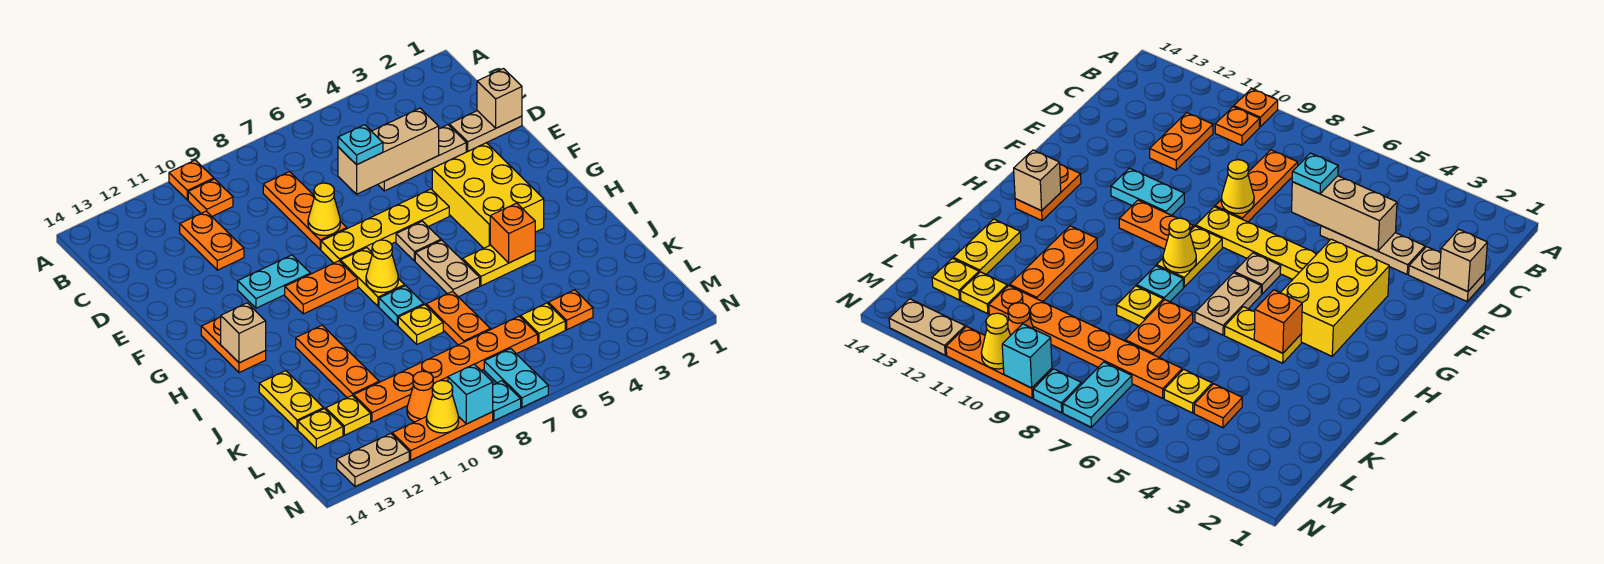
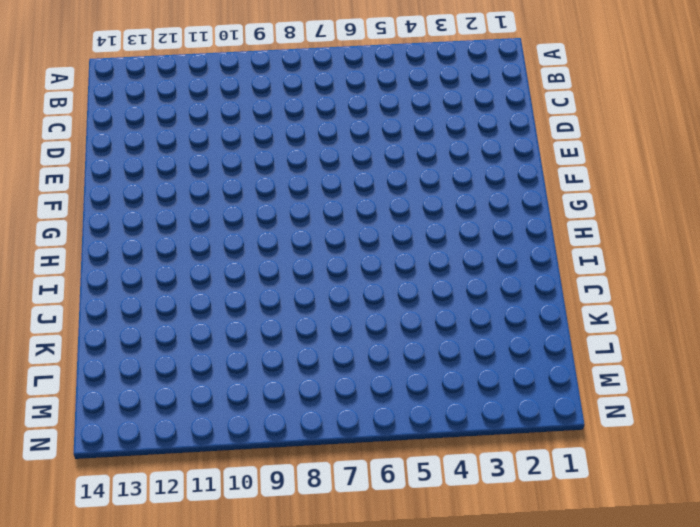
none -> orange 1x1 plate [169,160,214,200]
none -> orange 1x1 plate [188,179,233,216]
none -> orange 1x3 plate [263,172,347,249]
none -> orange 1x2 plate [180,211,244,270]

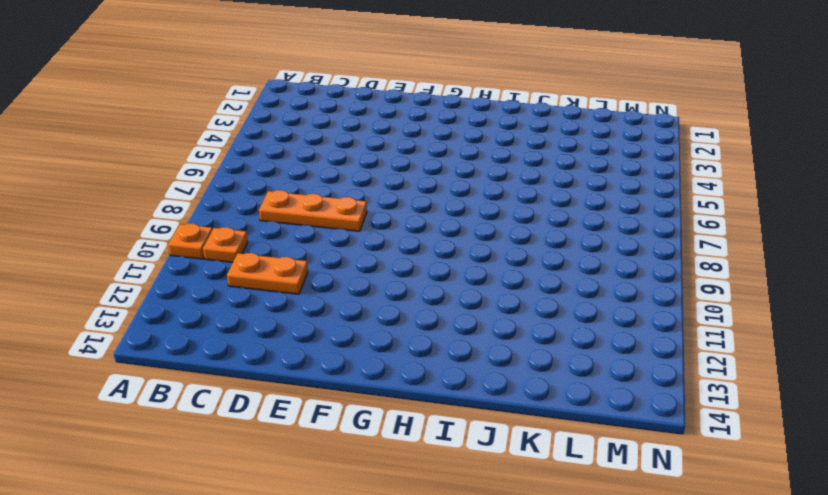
none -> tan 1x2 plate [449,111,522,151]
none -> tan 1x3 plate [378,125,466,191]
none -> yellow 2x3 brick [432,143,544,248]
none -> yellow 1x4 plate [321,189,449,263]

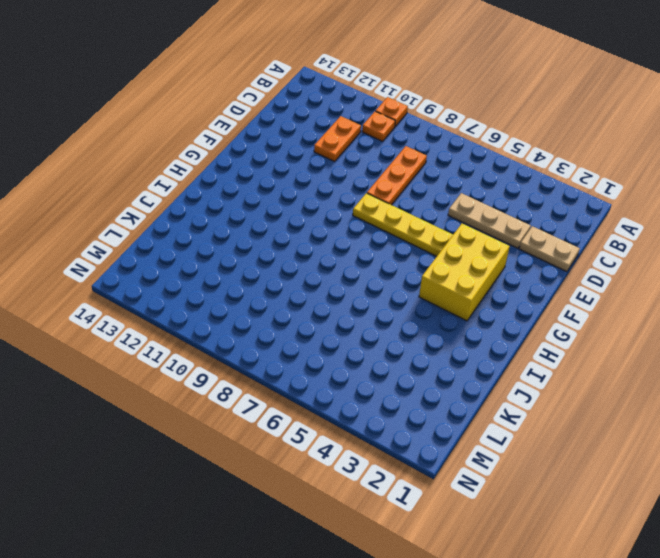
none -> cyan 1x2 plate [238,255,310,308]
none -> tan 1x1 plate [396,221,441,261]
none -> yellow 1x2 plate [340,248,405,307]
none -> orange 1x2 plate [285,261,358,314]

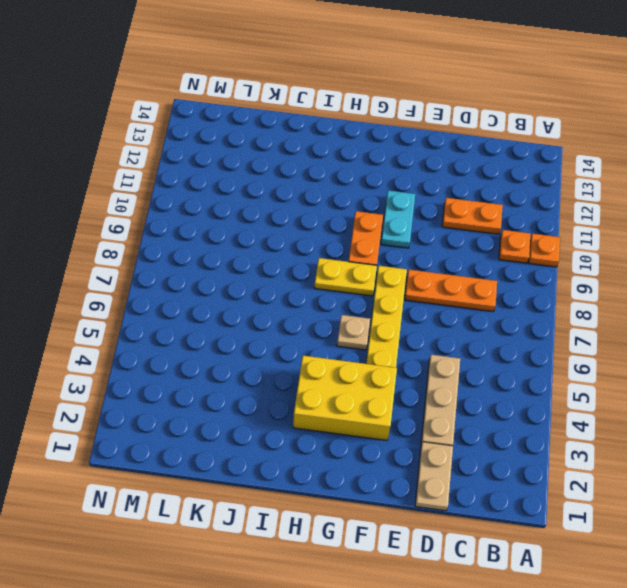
none -> orange 1x2 plate [201,317,266,373]
none -> tan 1x2 plate [415,240,480,297]
none -> yellow 1x2 plate [463,245,535,286]
none -> cyan 1x1 plate [379,286,424,326]

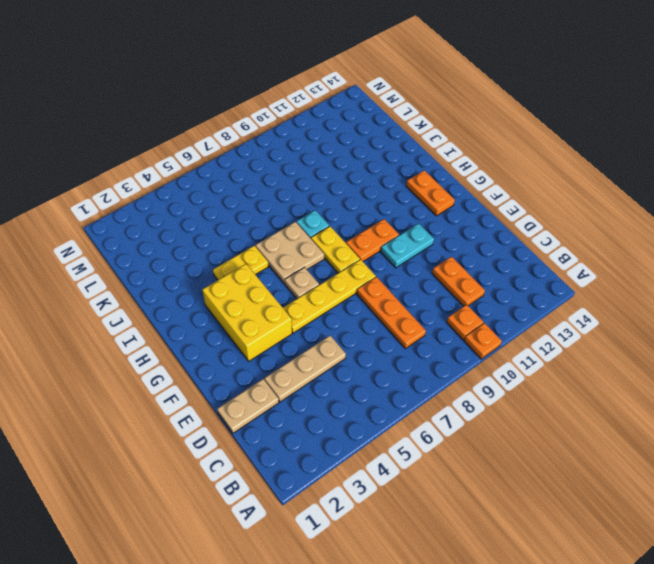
tan 2x2 plate [256,222,324,283] -> tan 1x2 plate [415,240,480,297]
none -> orange 1x3 plate [296,325,379,398]
none -> orange 1x2 plate [426,291,490,345]
none -> yellow 1x1 plate [398,305,443,344]
none -> yellow 1x2 plate [259,371,324,430]

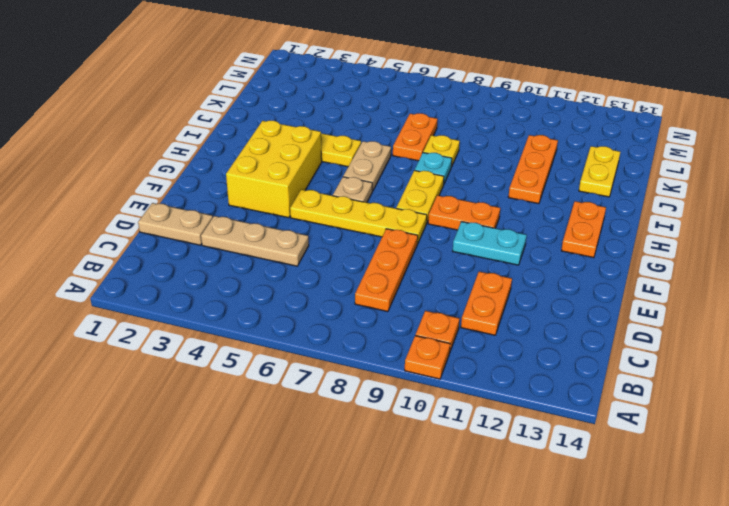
none -> orange 1x1 plate [548,290,593,330]
none -> yellow 1x1 plate [520,303,565,343]
none -> orange 1x6 plate [354,316,538,422]
none -> yellow 1x1 plate [326,396,371,435]

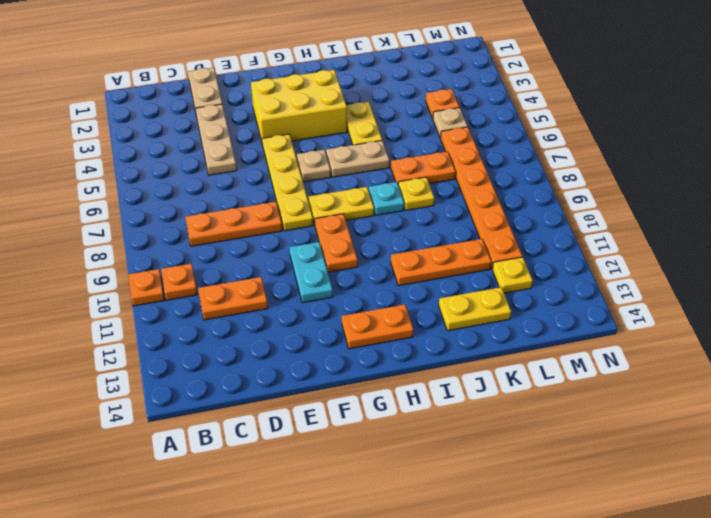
tan 1x1 plate [433,108,468,138] -> yellow 1x1 plate [520,303,565,343]
none -> yellow 1x1 plate [298,409,343,449]
none -> cyan 1x2 plate [484,349,548,407]
none -> orange 1x1 cone [407,371,433,422]
none -> cyan 1x1 plate [493,381,521,421]

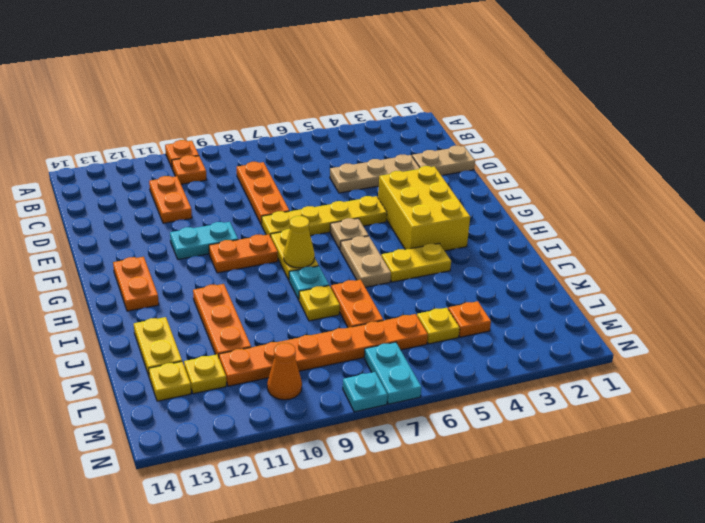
none -> orange 1x3 plate [392,412,493,460]
none -> tan 1x2 plate [337,434,409,487]
none -> tan 1x1 brick [477,69,522,128]
none -> tan 1x3 brick [338,108,439,194]

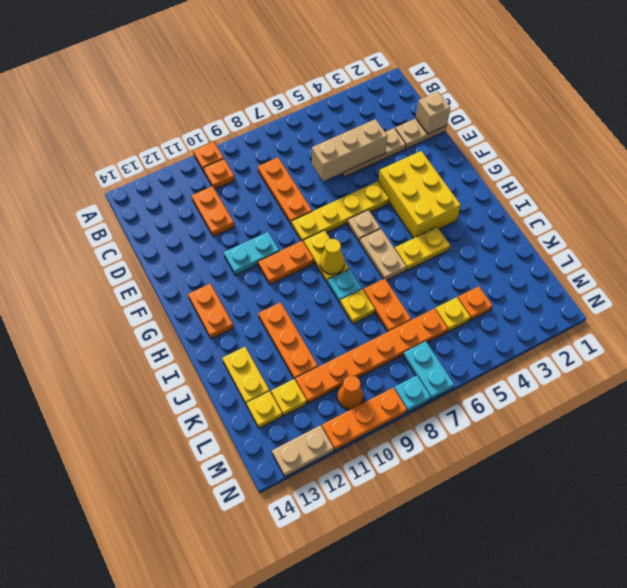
none -> yellow 1x1 cone [308,183,340,235]
none -> tan 1x1 brick [221,303,266,363]
none -> orange 1x1 brick [490,203,535,263]
none -> cyan 1x1 brick [448,364,493,424]

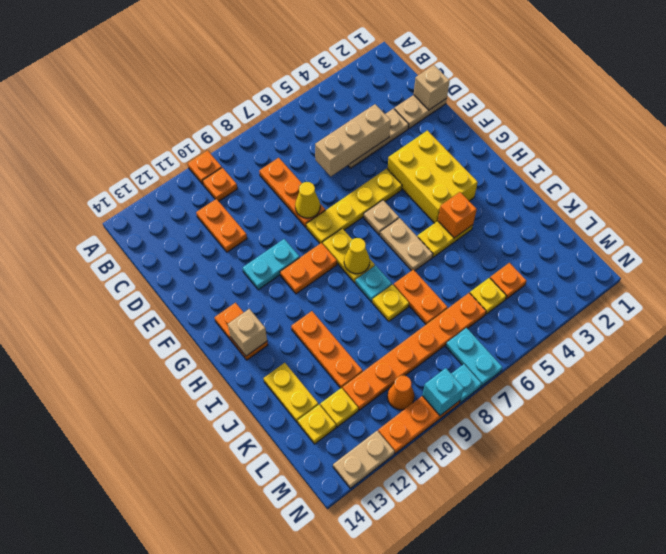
none -> yellow 1x1 cone [426,380,459,433]
none -> cyan 1x1 plate [338,125,383,165]

